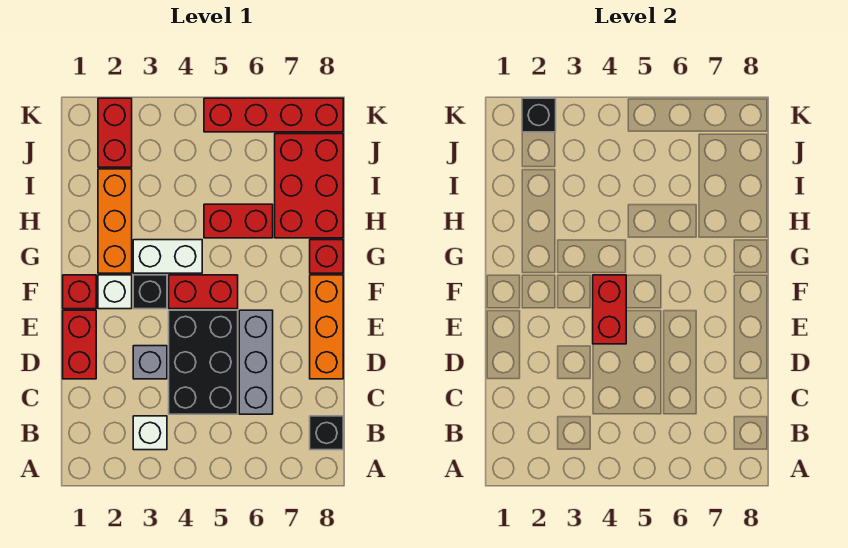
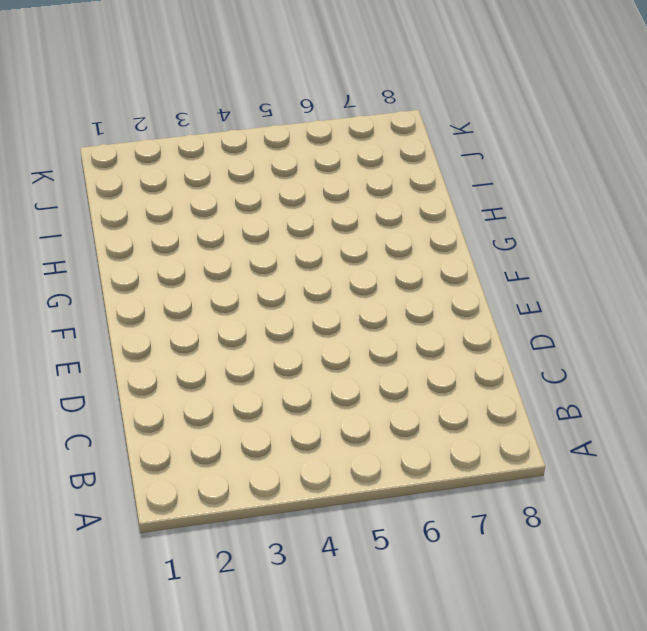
none -> white 1x1 brick [133,416,167,450]
none -> black 1x1 brick [310,416,343,450]
none -> black 2x3 brick [169,310,238,414]

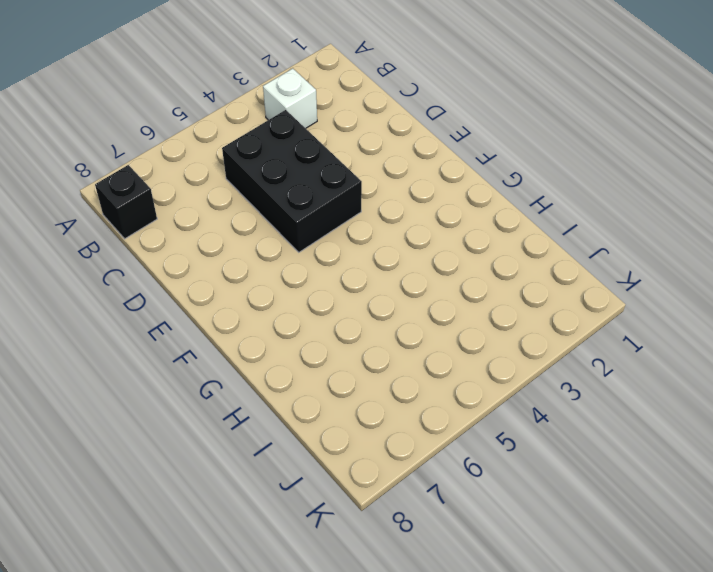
none -> grey 1x3 brick [239,310,273,414]
none -> red 1x2 brick [63,310,96,379]
none -> grey 1x1 brick [133,346,167,379]

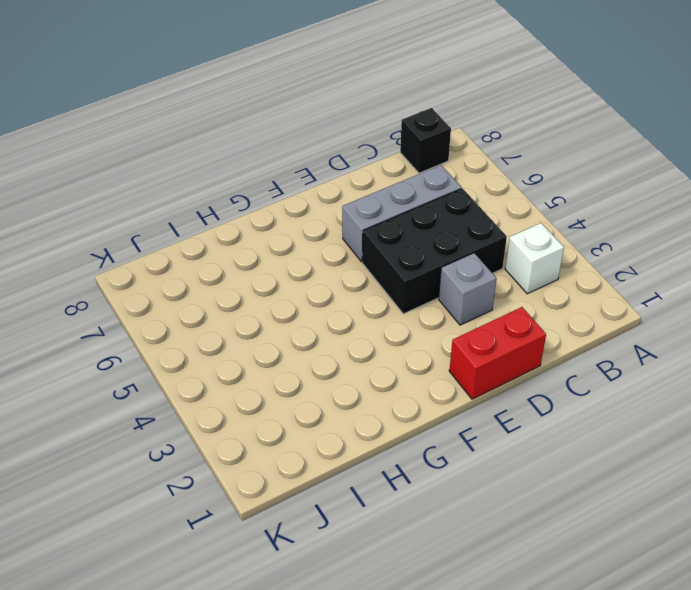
none -> orange 1x3 brick [310,275,343,379]
none -> red 1x1 brick [63,275,96,309]
none -> white 1x1 brick [98,275,132,309]

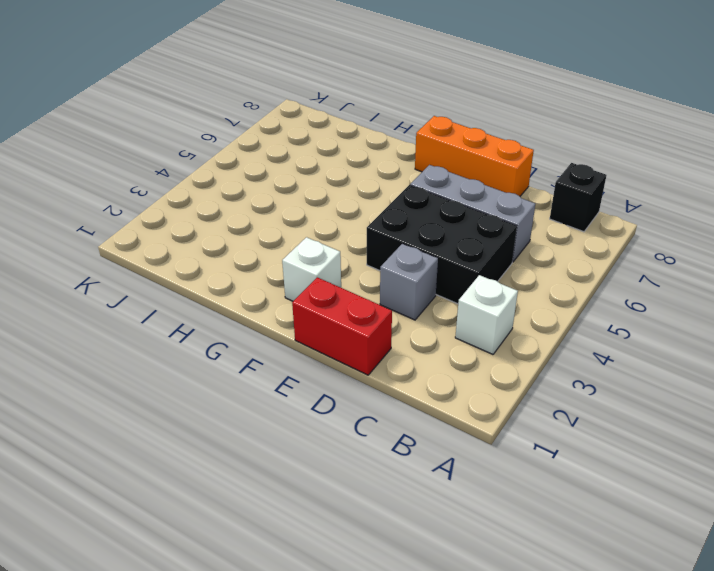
none -> red 1x1 brick [63,275,96,309]
none -> black 1x1 brick [133,275,167,309]
none -> red 1x2 brick [169,275,238,309]

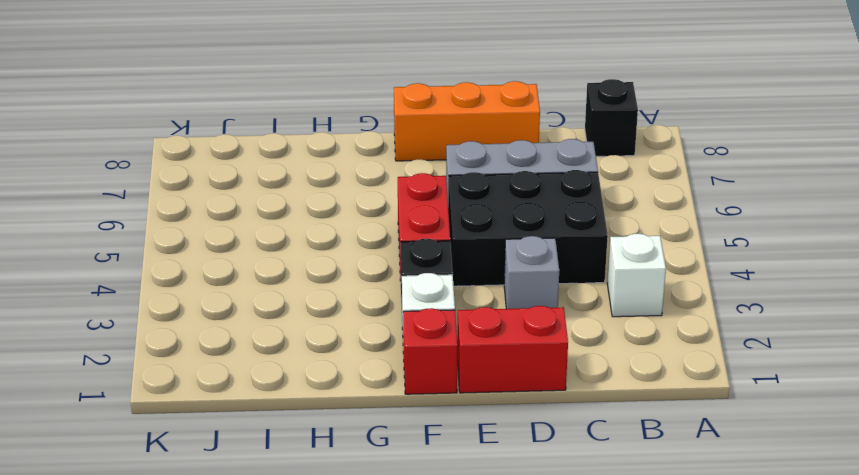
none -> orange 1x3 brick [98,169,132,273]
none -> white 1x2 brick [133,240,202,273]
none -> red 1x1 brick [310,240,343,273]

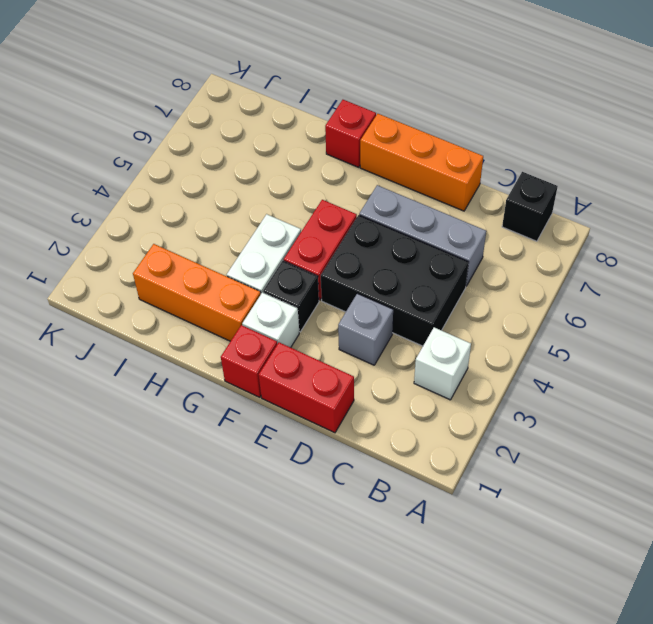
none -> red 1x2 brick [204,204,273,238]
none -> red 2x3 brick [275,134,343,238]
none -> red 1x2 brick [98,98,132,167]

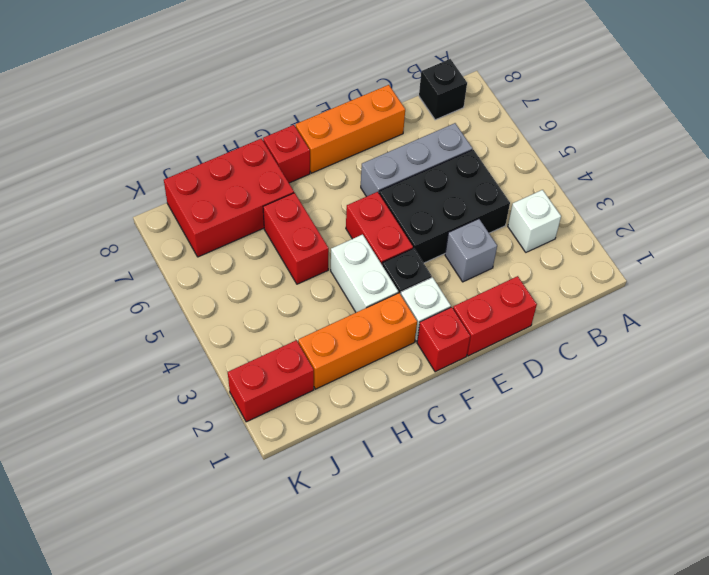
none -> red 1x4 brick [204,98,343,132]
none -> red 1x2 brick [593,275,626,344]
none -> black 1x1 brick [522,98,556,132]

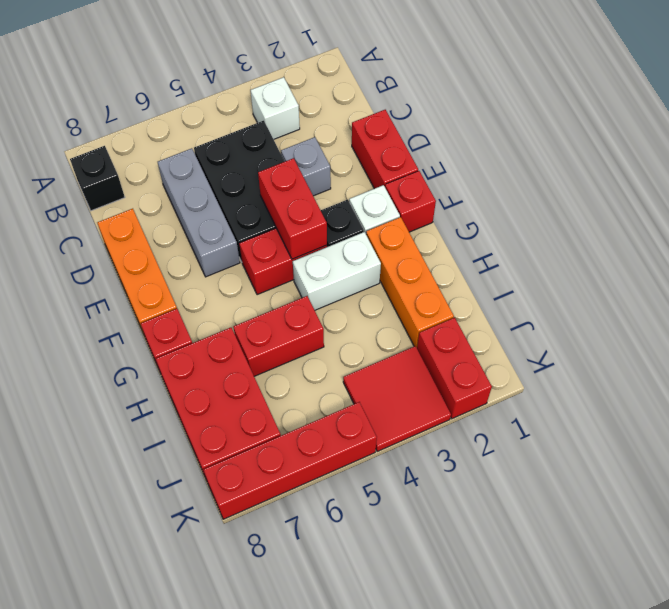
red 2x2 tile [343,346,451,451] -> none
none -> black 1x1 brick [522,98,556,132]

